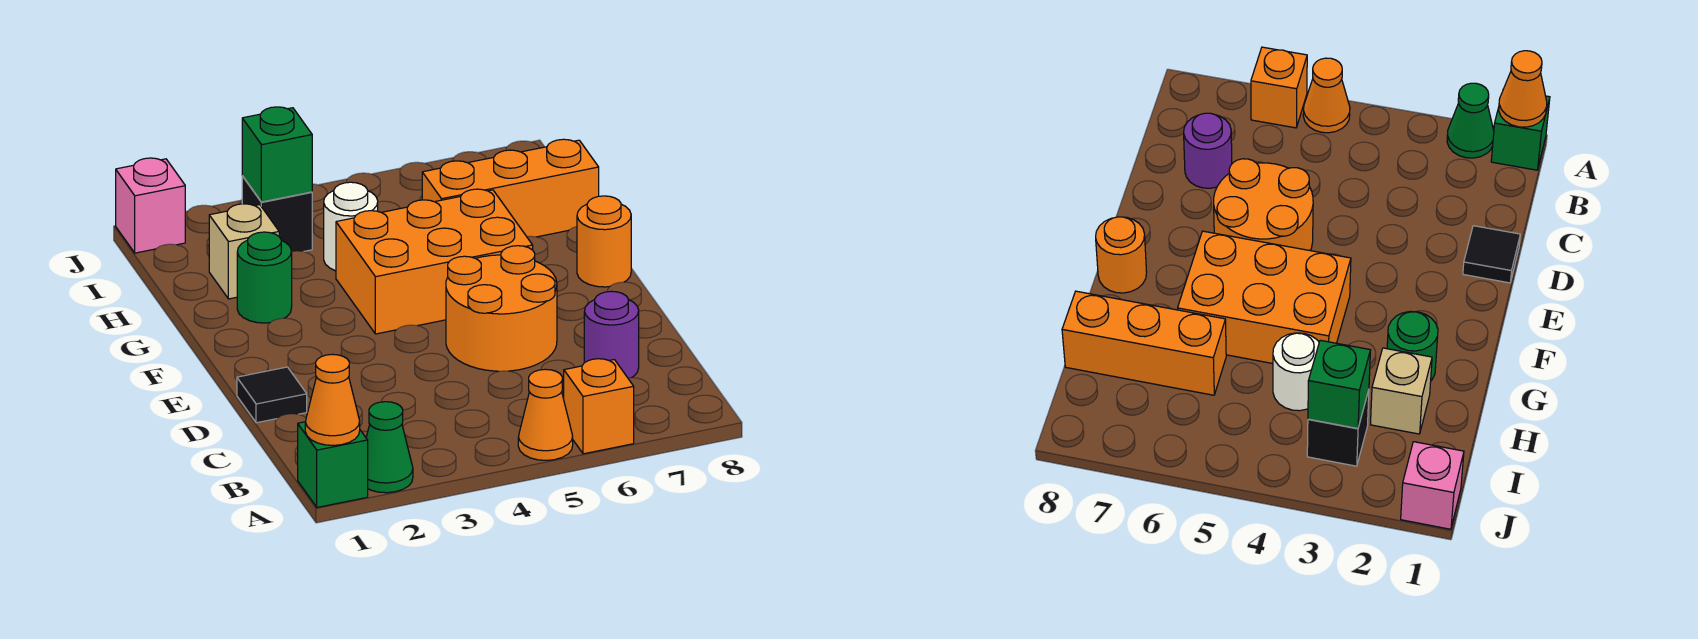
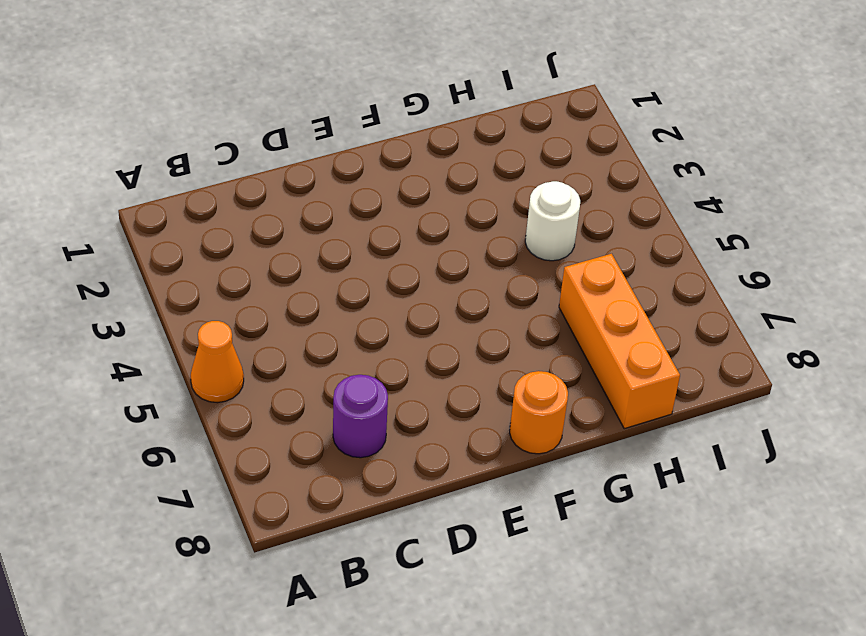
none -> green 1x1 brick [298,422,368,507]
none -> green 1x1 cone [366,402,413,493]
none -> orange 1x1 brick [564,359,634,454]

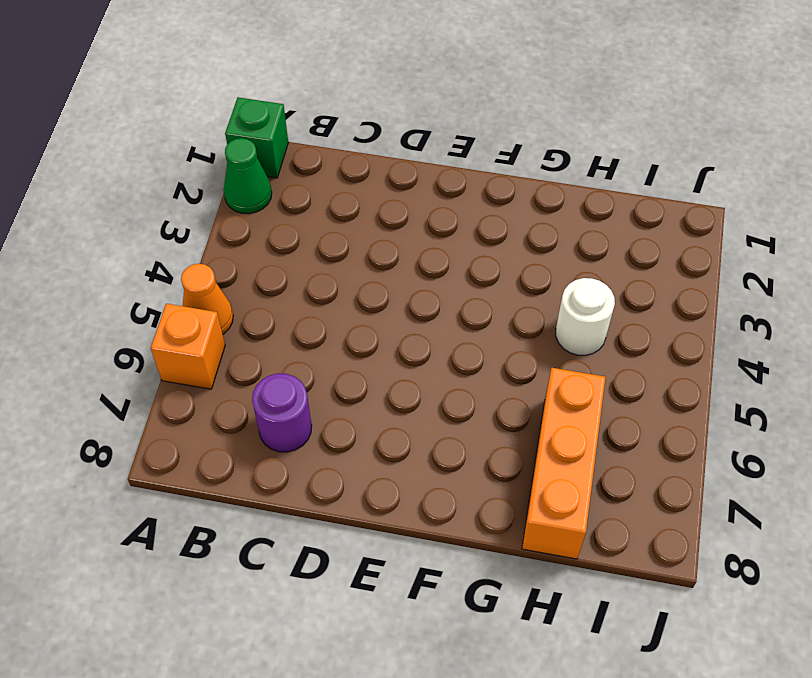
none -> black 1x1 tile [237,367,307,423]
none -> orange 2x2 round brick [446,246,557,371]
none -> orange 2x3 brick [336,189,533,334]

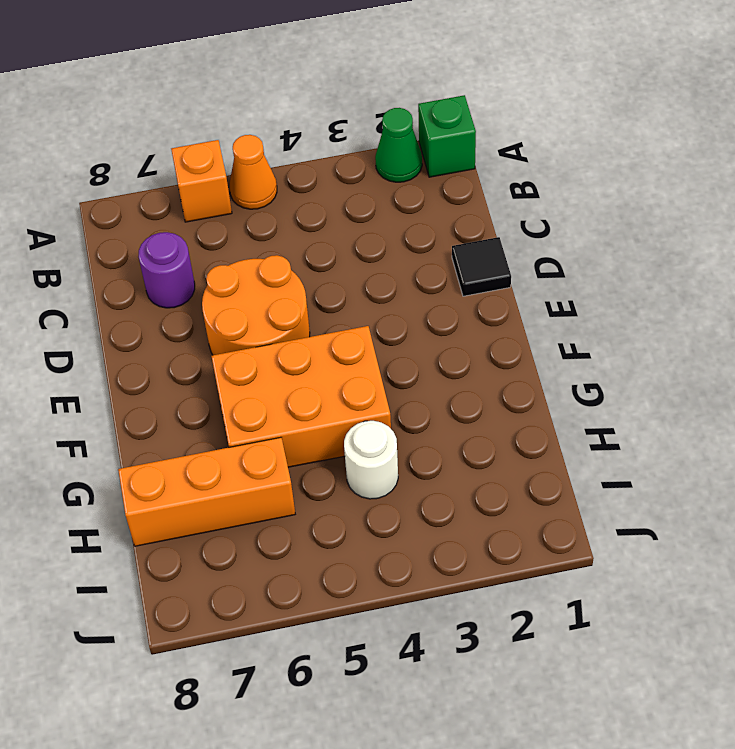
none -> orange 1x1 round brick [577,196,631,287]
none -> green 1x1 round brick [237,232,292,323]
none -> tan 1x1 brick [209,204,279,299]

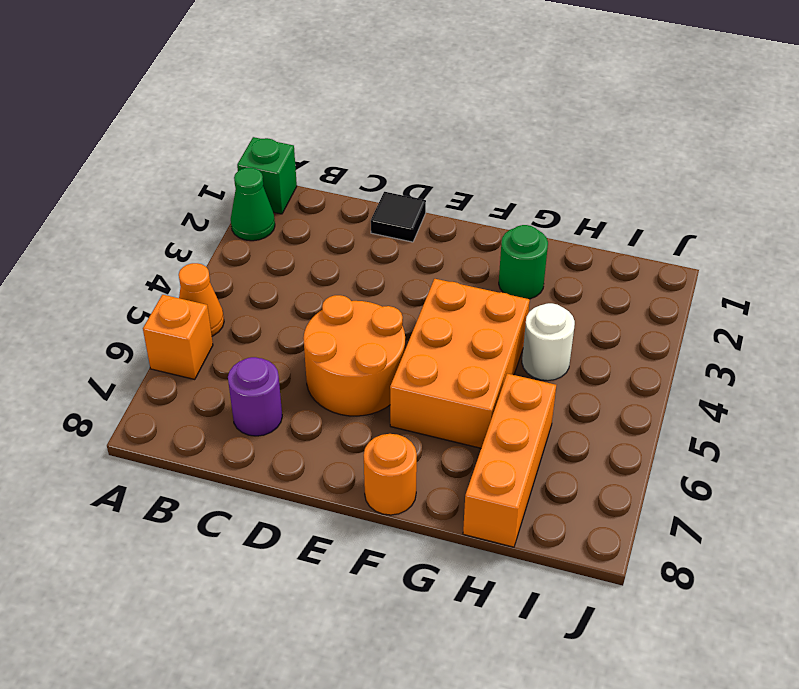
none -> tan 1x1 brick [209,204,279,299]
none -> black 1x1 brick [242,176,312,252]
none -> pink 1x1 brick [116,158,185,253]

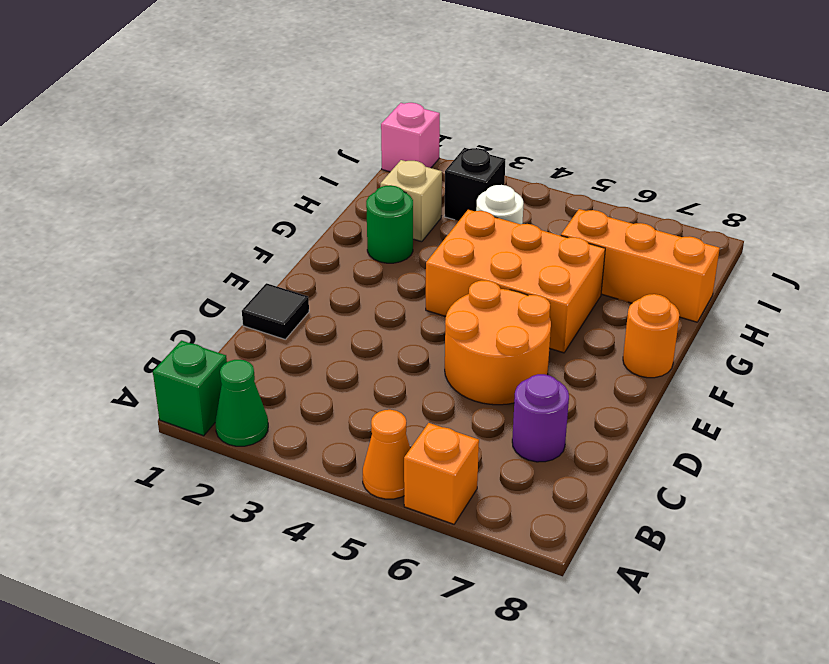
none -> orange 1x1 cone [305,354,360,445]
none -> green 1x1 brick [242,107,312,202]

